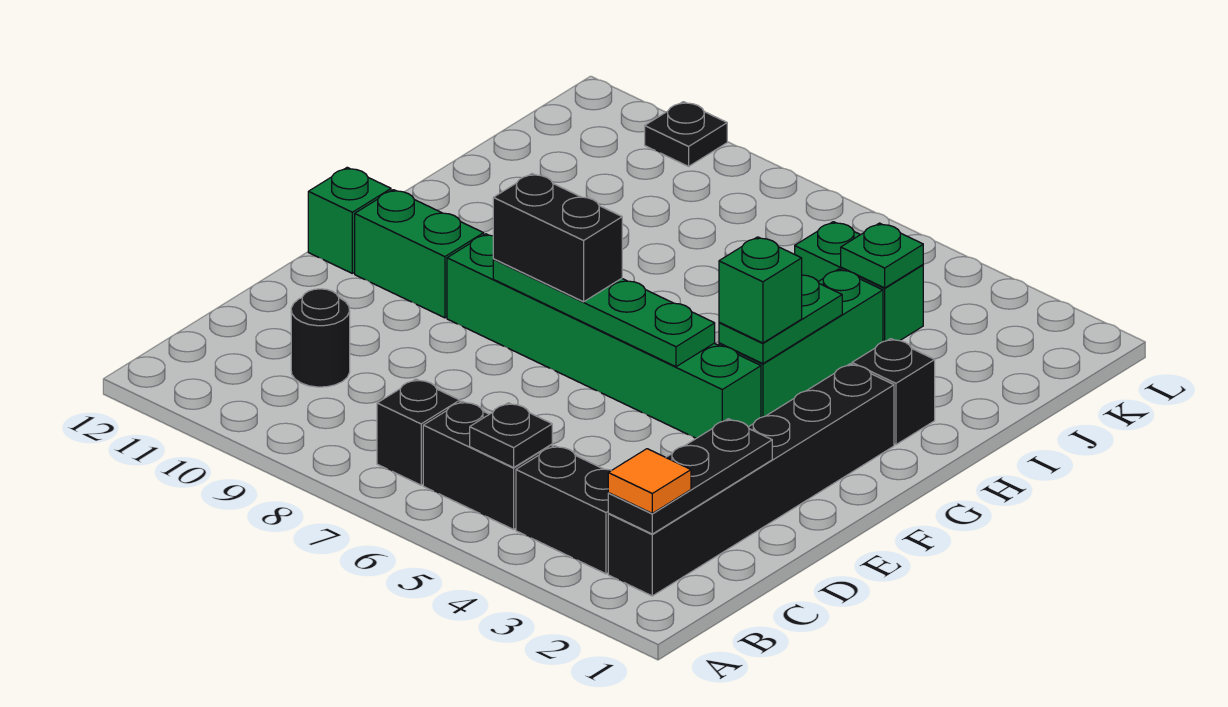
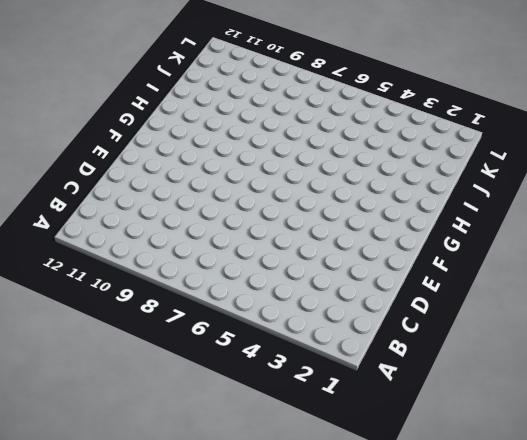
none -> black 1x6 brick [608,364,894,596]
none -> black 1x2 brick [516,446,611,574]
none -> black 1x2 brick [423,401,552,529]

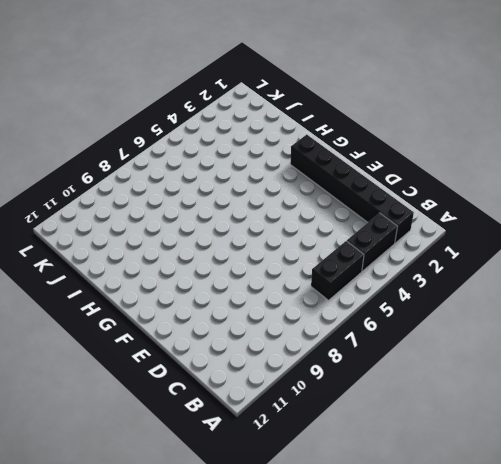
none -> black 1x1 brick [377,379,460,485]
none -> black 1x1 round brick [291,289,350,387]
none -> green 1x6 brick [447,234,761,438]

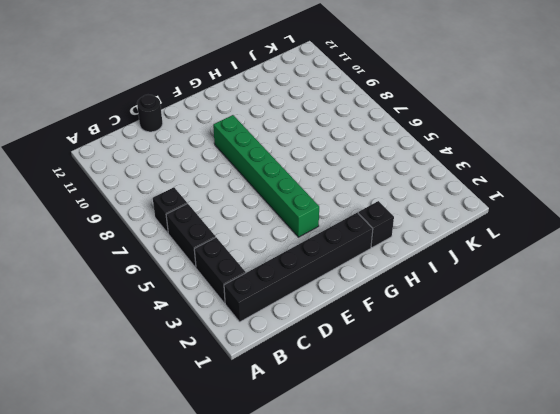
black 1x1 round brick [137,95,163,132] -> black 1x1 round brick moved to [291,289,350,387]
none -> green 1x2 brick [355,190,484,318]
none -> green 1x1 brick [308,167,391,273]
none -> green 1x3 brick [719,269,883,417]

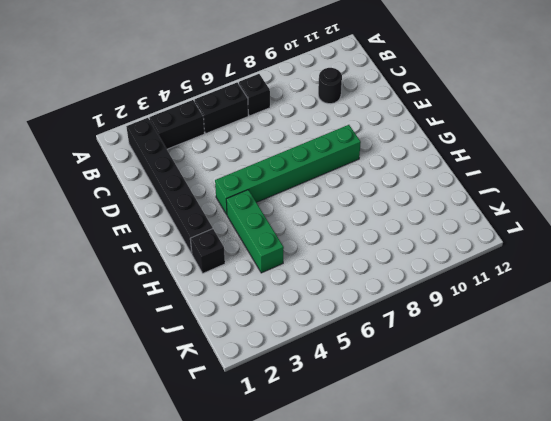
none -> green 1x2 brick [355,190,484,318]
none -> green 1x1 brick [308,167,391,273]
none -> green 1x2 brick [795,222,923,342]

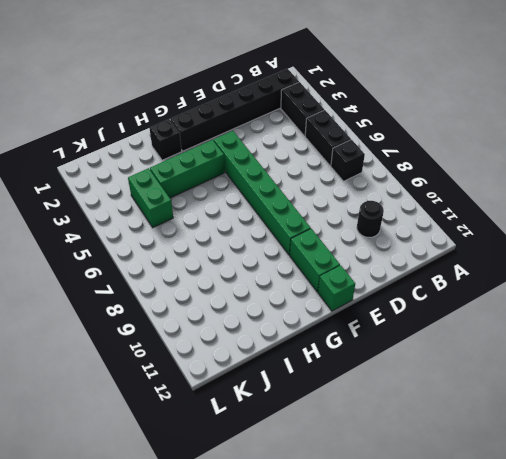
none -> black 1x1 plate [645,102,727,166]
none -> black 1x3 plate [608,419,772,534]
none -> black 1x1 plate [470,403,552,468]

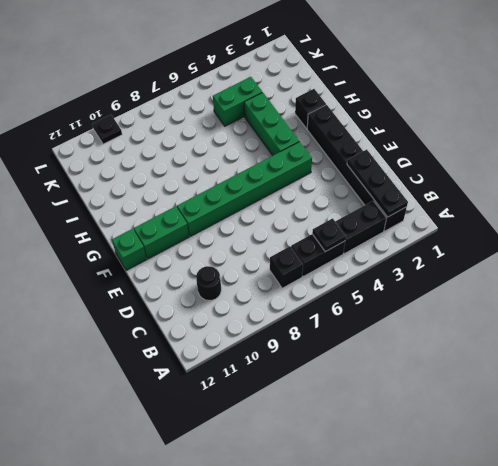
none -> green 1x4 plate [493,259,715,367]
none -> green 1x2 plate [719,275,842,364]
none -> green 1x1 plate [841,223,923,288]

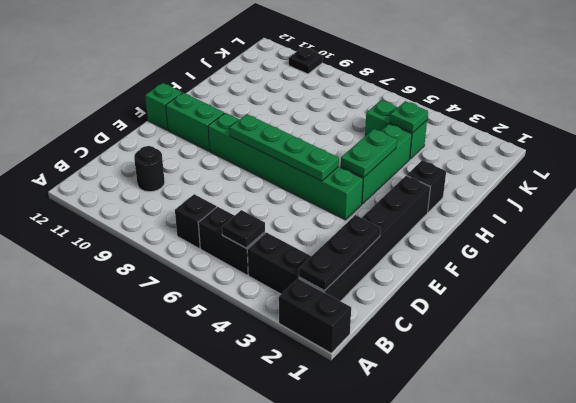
black 1x2 brick [279,278,351,353] -> black 1x2 brick moved to [493,174,622,302]
none -> orange 1x1 tile [608,449,691,513]
none -> green 1x1 brick [719,237,802,343]

